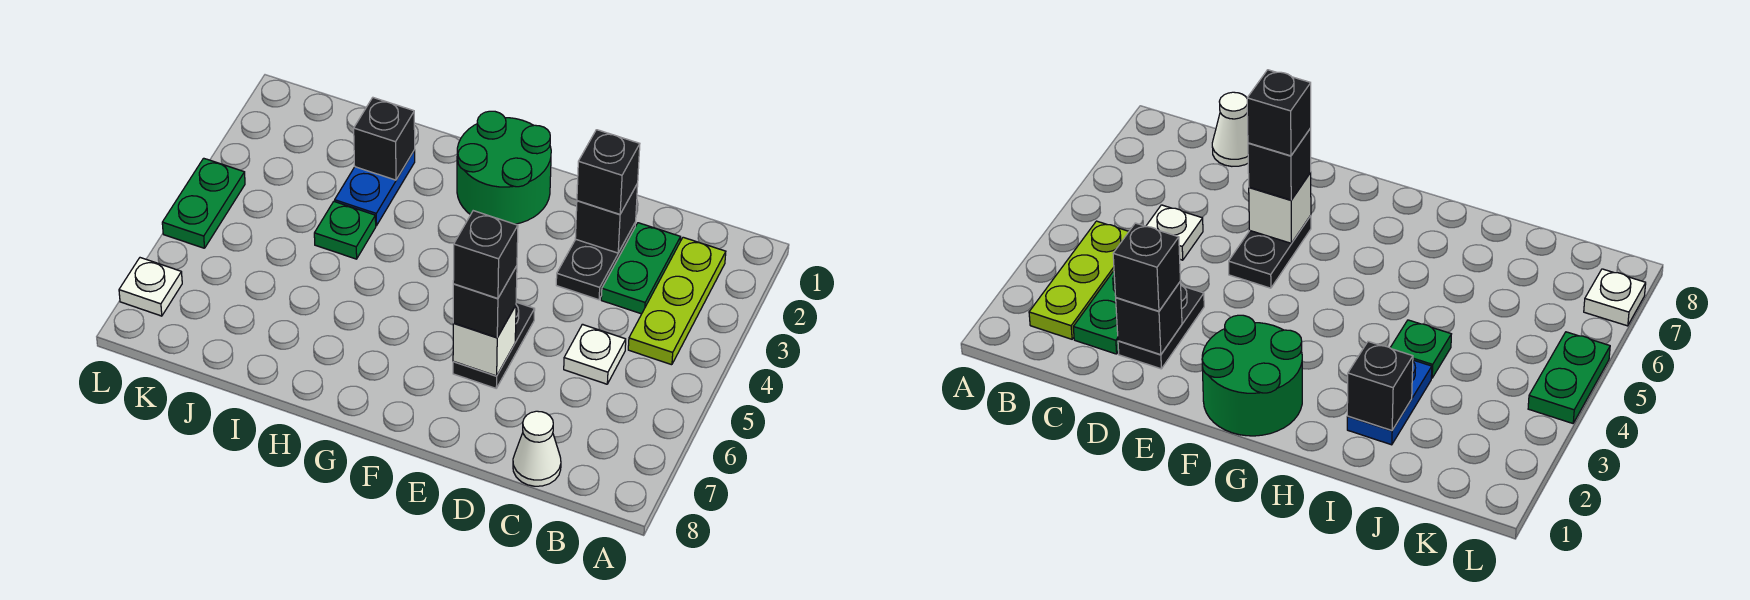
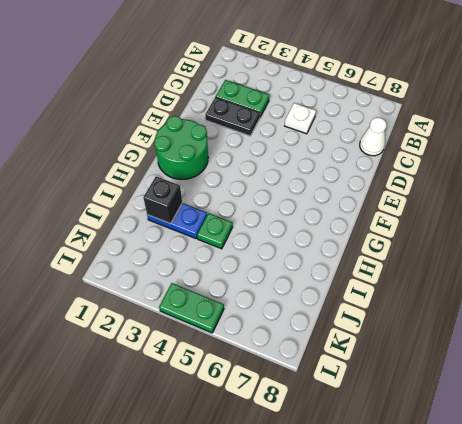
none -> lime 1x3 plate [628,237,726,365]
none -> black 1x2 plate [453,302,535,388]
none -> white 1x1 plate [119,258,182,316]

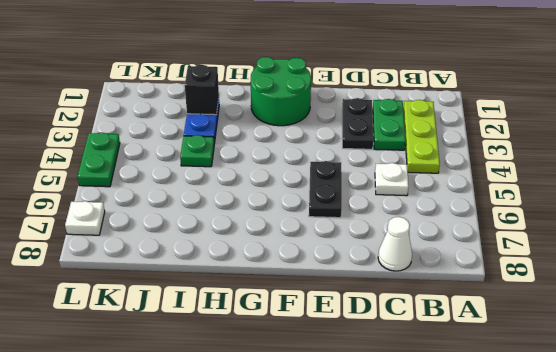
none -> black 1x1 brick [575,184,638,253]
none -> white 1x1 brick [453,305,516,376]
none -> black 1x1 brick [577,130,640,214]

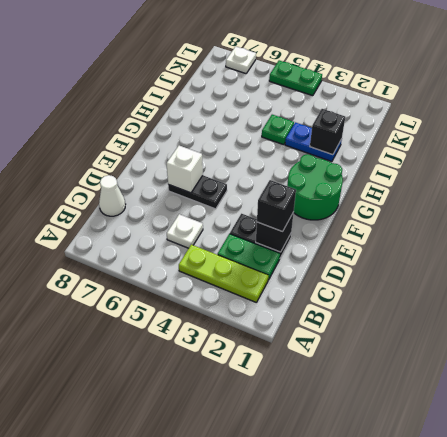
none -> black 1x1 brick [453,266,517,338]
none -> black 1x1 brick [453,211,518,298]

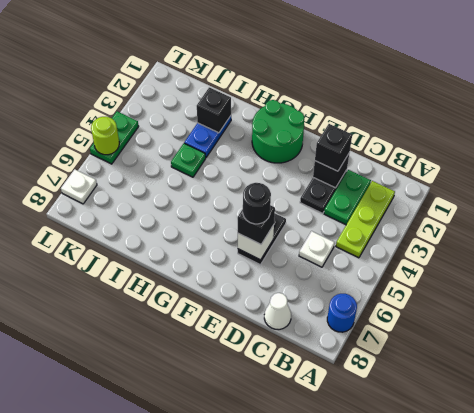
blue 1x1 round brick [327,294,357,332] -> none
black 1x1 round brick [243,183,271,224] -> black 1x1 brick [453,211,518,298]
lime 1x1 round brick [91,117,119,155] -> none

